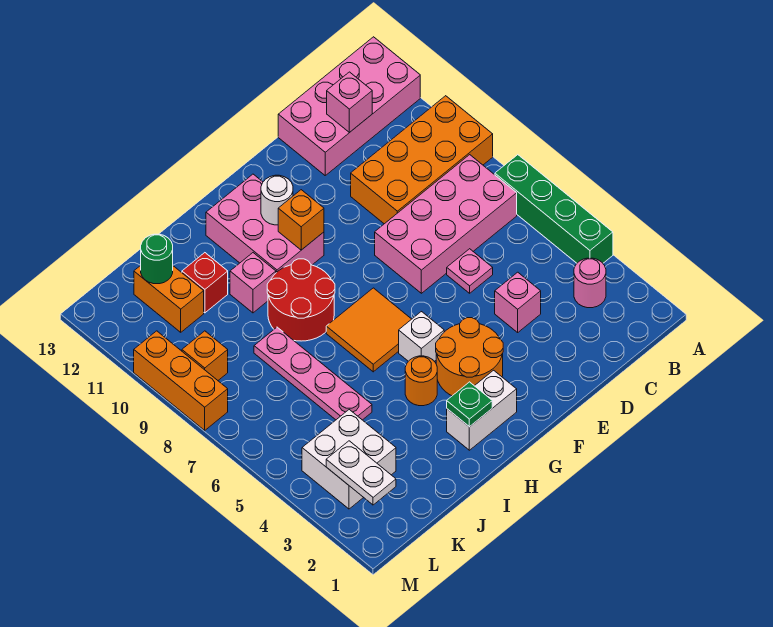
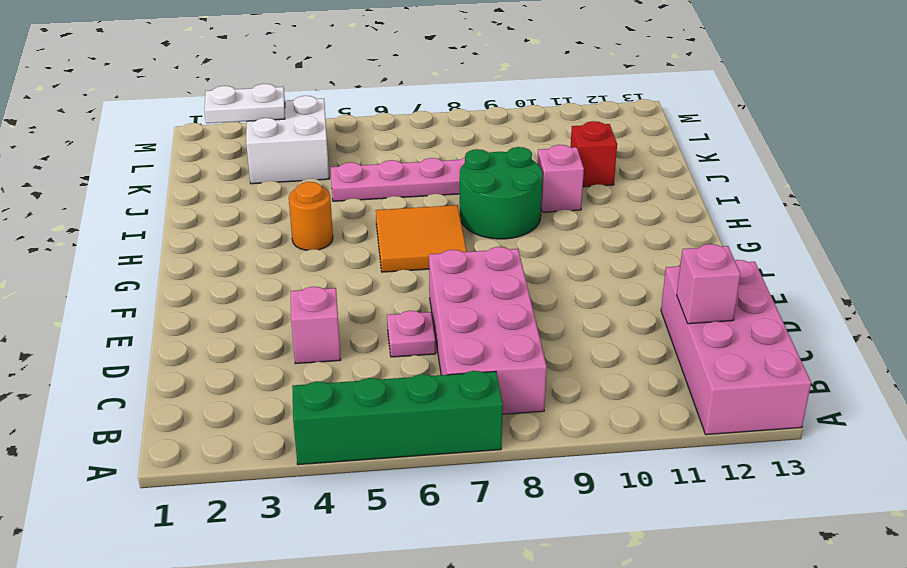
green 2x2 round brick [460,147,543,239] -> red 2x2 round brick [267,259,335,341]
none -> orange 2x4 brick [351,96,493,224]
none -> pink 1x1 round brick [574,258,606,308]
none -> orange 2x2 round brick [436,318,503,396]

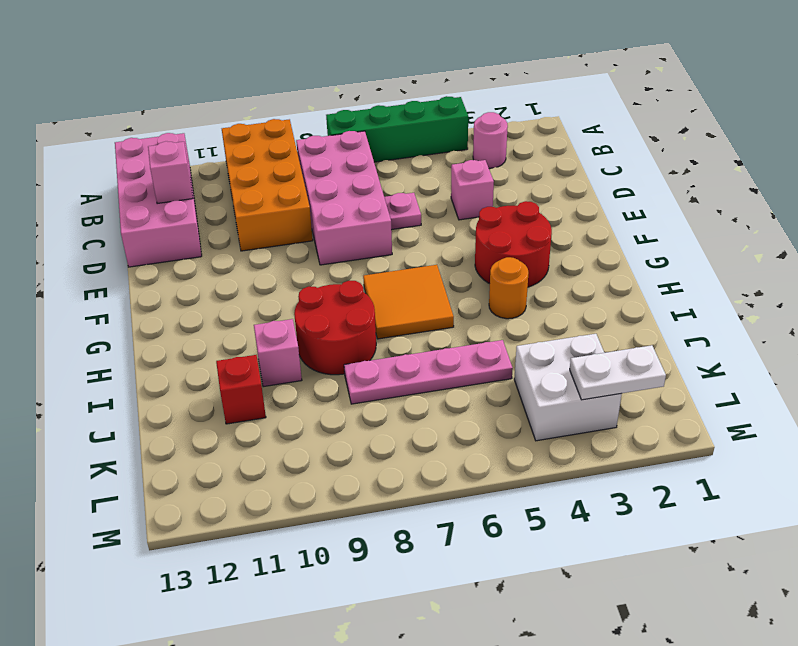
red 2x2 round brick [475,201,552,287] -> orange 2x2 round brick [436,318,503,396]
none -> white 1x2 brick [447,370,517,450]
none -> white 1x1 brick [399,312,444,361]
none -> pink 2x3 brick [206,174,324,273]

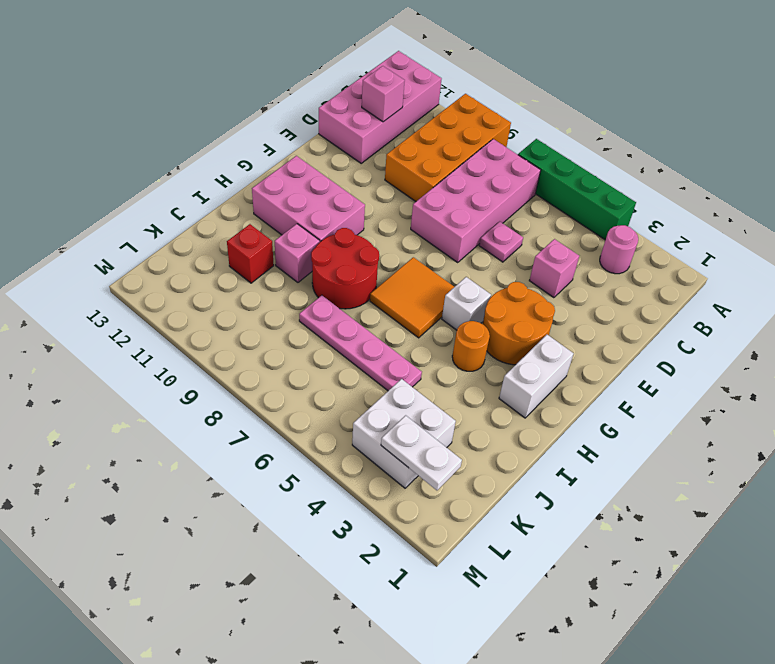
none -> orange 1x2 brick [134,266,204,332]
none -> orange 1x1 brick [182,331,228,380]
none -> orange 1x3 brick [134,331,228,430]

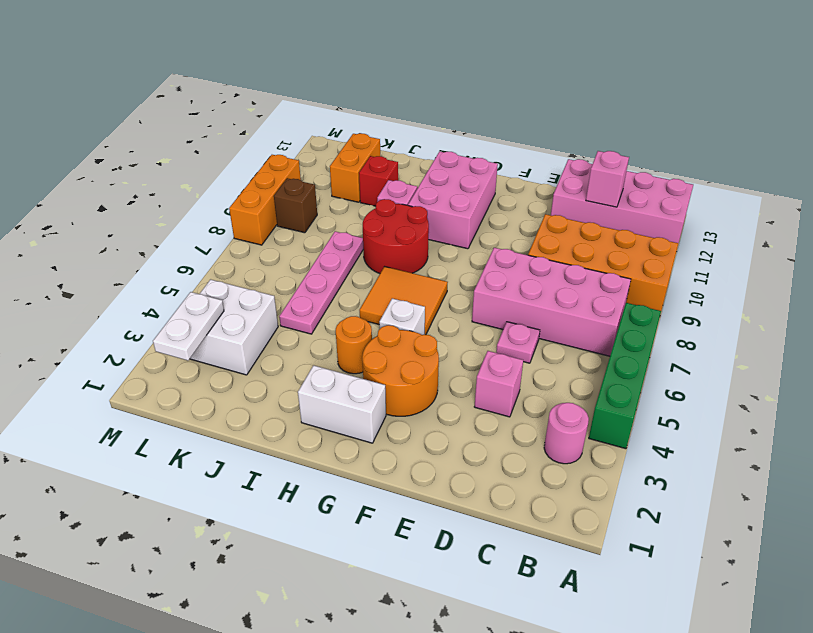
brown 1x1 brick [274,178,317,233] -> orange 1x1 brick [182,331,228,380]
none -> orange 1x1 brick [278,190,324,250]
none -> white 1x1 round brick [261,175,293,225]
none -> green 1x1 plate [447,382,492,427]

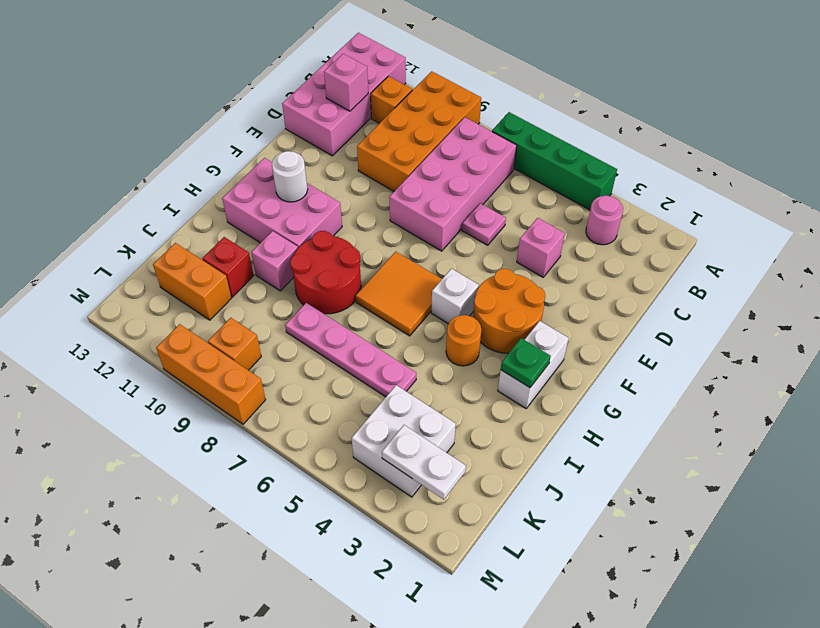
orange 1x1 brick [371,76,412,123] -> orange 1x1 brick moved to [278,190,324,250]
none -> green 1x1 round brick [141,234,173,284]

